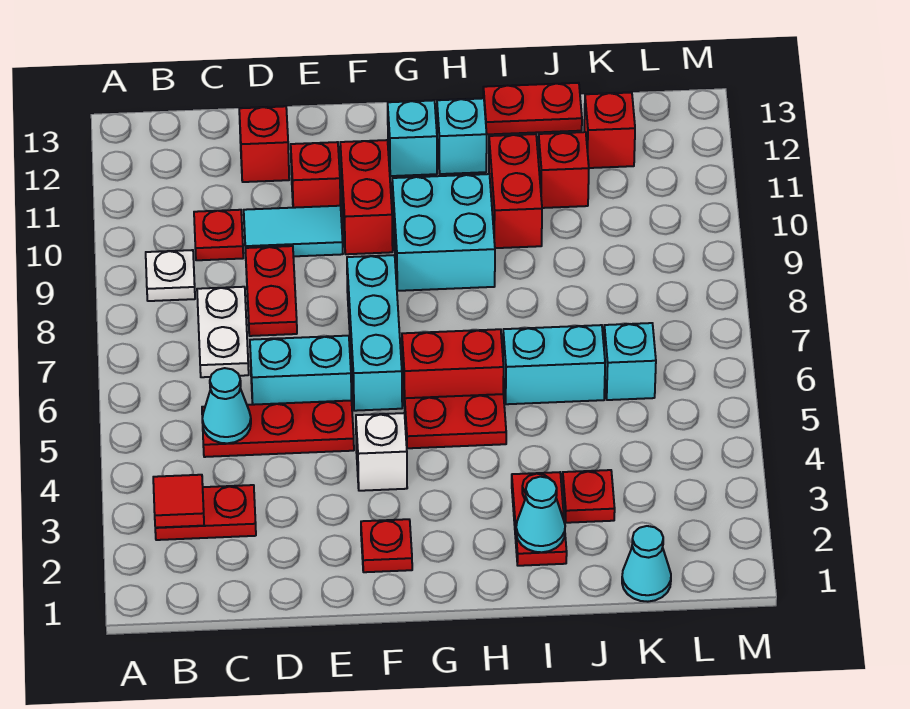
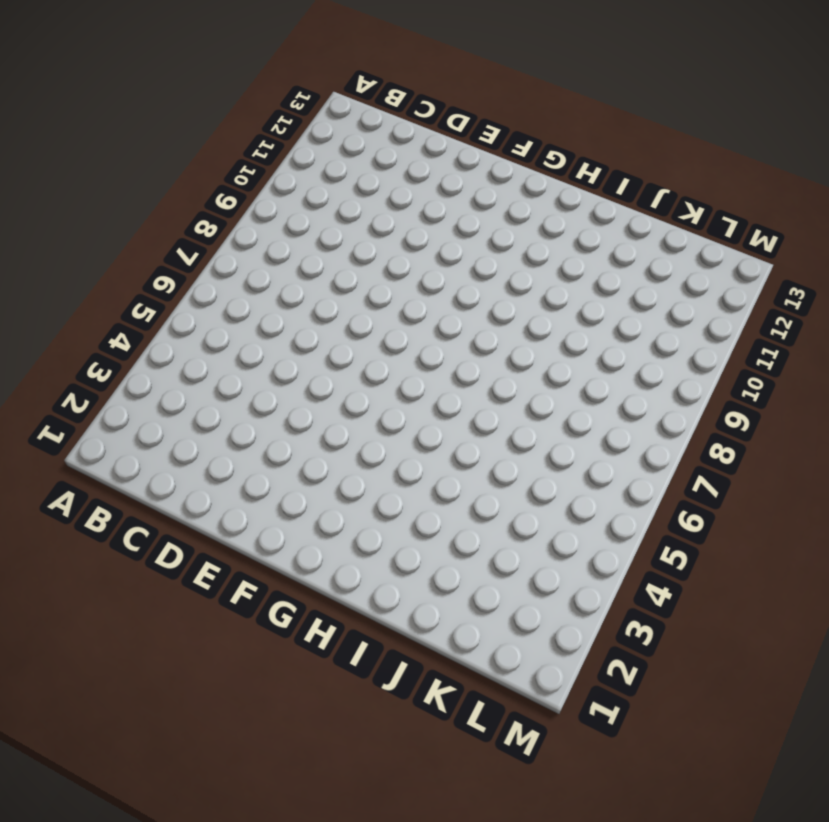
none -> red 1x2 plate [155,485,256,540]
none -> white 1x1 plate [146,250,195,301]
none -> red 1x3 plate [202,400,354,457]
none -> white 1x2 plate [197,287,249,377]

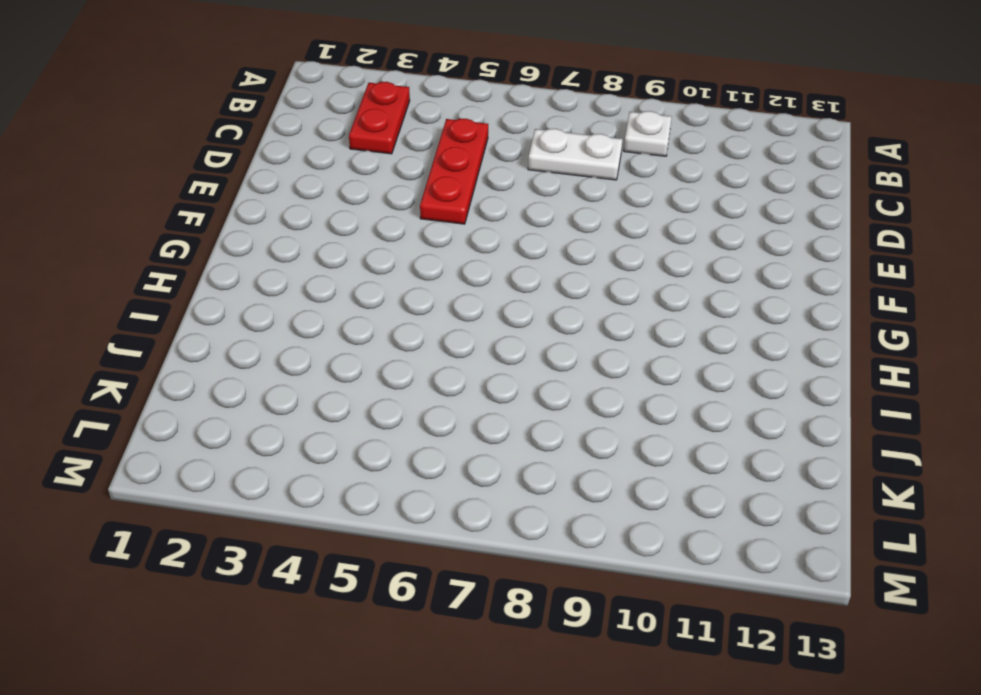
none -> red 1x1 plate [194,210,243,260]
none -> cyan 1x2 brick [250,336,351,405]
none -> red 1x2 plate [245,246,297,336]
none -> cyan 1x2 tile [244,206,343,256]

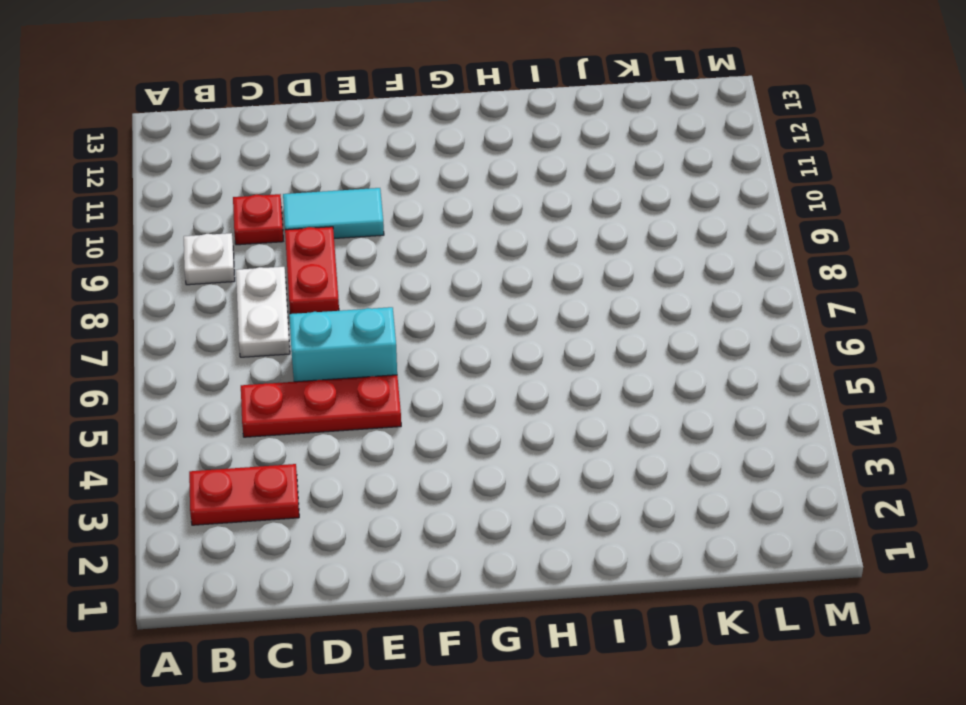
none -> red 1x1 brick [239,106,289,182]
none -> red 1x1 brick [291,142,340,208]
none -> red 1x1 plate [361,519,412,572]
none -> white 1x1 brick [356,413,407,491]

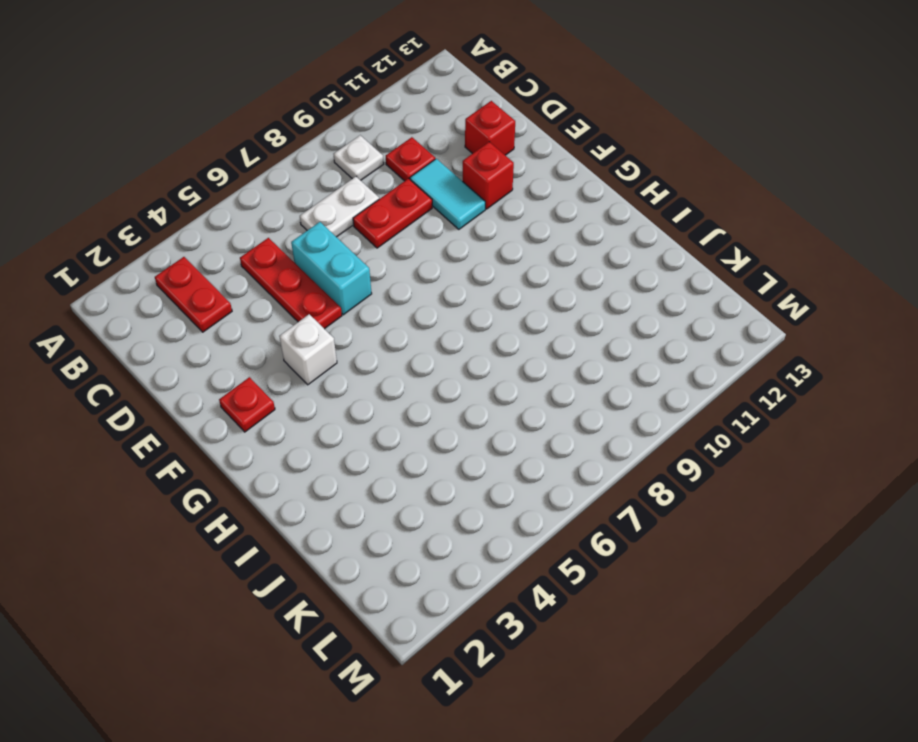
none -> cyan 1x3 brick [347,255,402,411]
none -> red 1x2 brick [340,140,393,254]
none -> red 1x2 plate [405,394,506,448]
none -> red 1x2 brick [402,329,504,406]

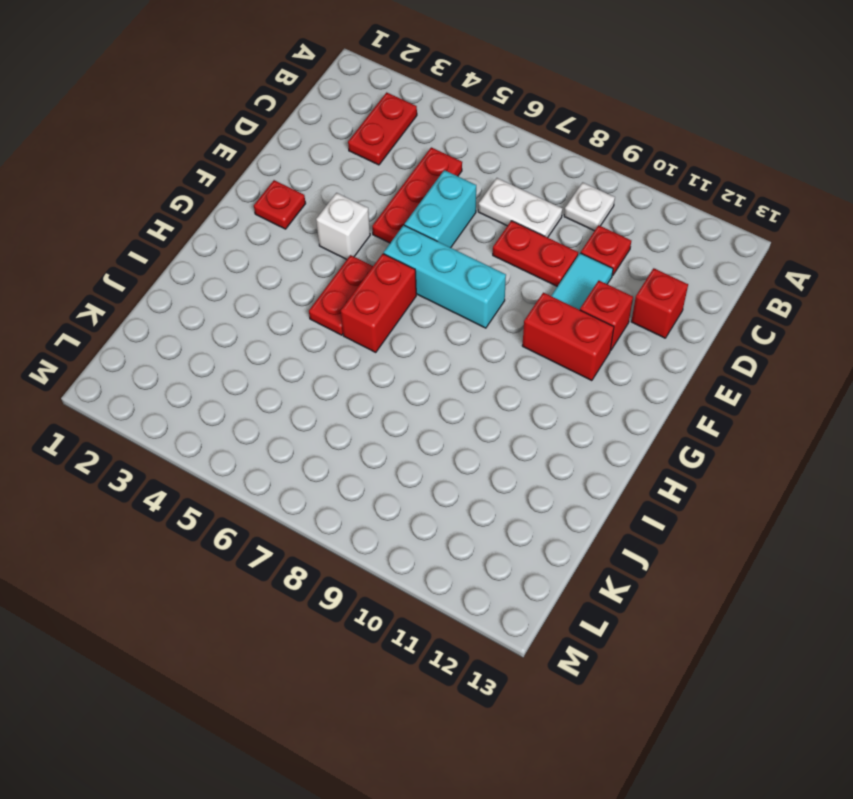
none -> cyan 2x2 brick [392,174,495,291]
none -> cyan 1x1 brick [388,100,437,176]
none -> cyan 1x1 brick [437,98,487,174]
none -> red 1x2 plate [512,472,567,566]

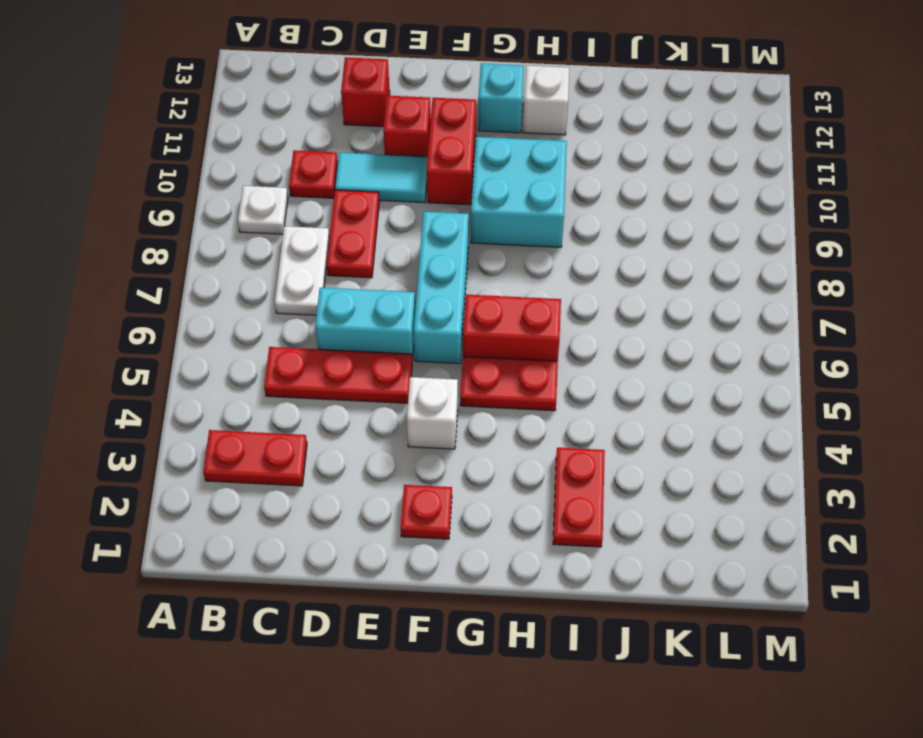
white 1x1 brick [523,65,569,135] -> cyan 1x1 brick [437,98,487,174]
none -> cyan 1x2 brick [503,325,605,404]
none -> red 1x2 brick [489,134,542,248]
none -> red 1x2 plate [483,83,582,134]
none -> red 1x1 plate [563,470,615,523]

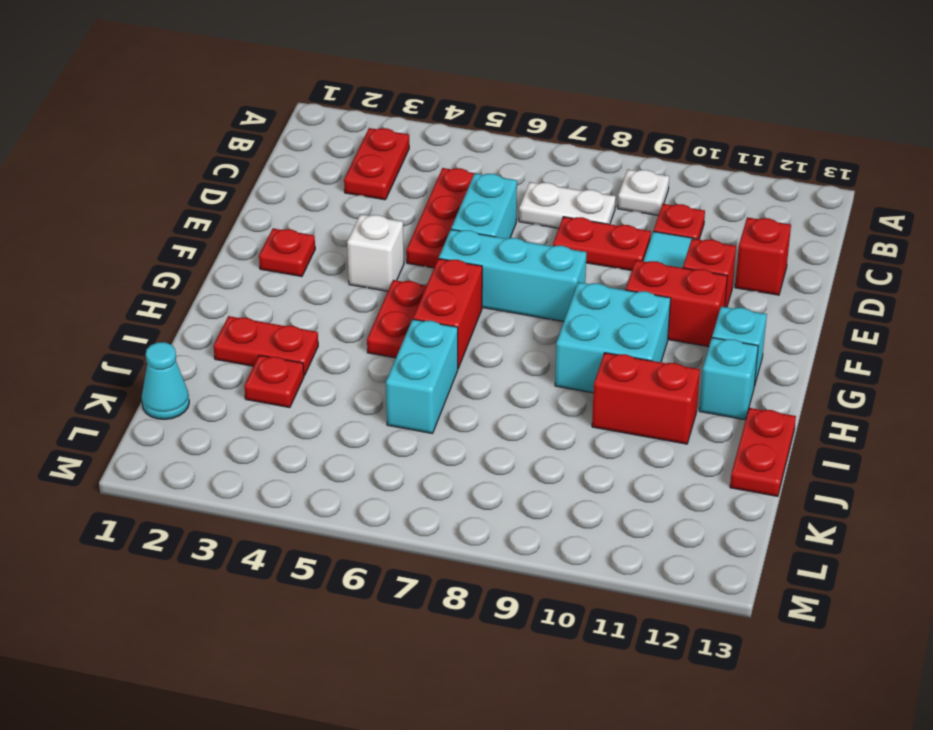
none -> red 1x1 brick [538,132,589,208]
none -> cyan 1x1 brick [604,323,656,400]
none -> red 1x1 brick [584,92,635,168]
none -> red 1x1 tile [153,475,204,528]

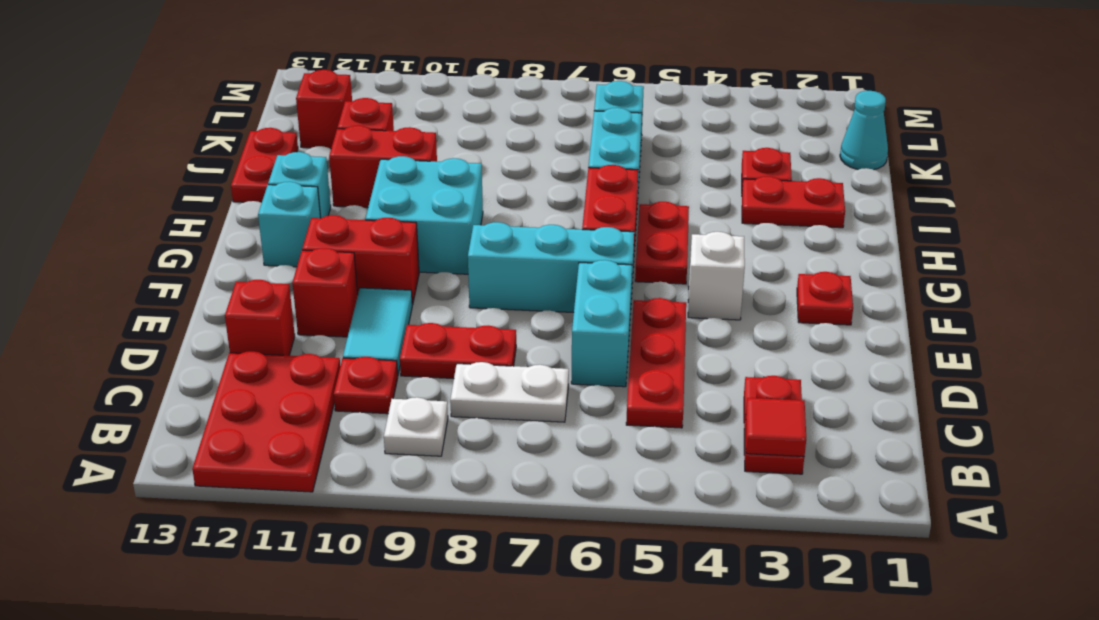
red 2x3 plate [192,351,340,492] -> none
none -> cyan 1x1 cone [202,368,251,443]
none -> cyan 1x1 cone [516,477,565,552]

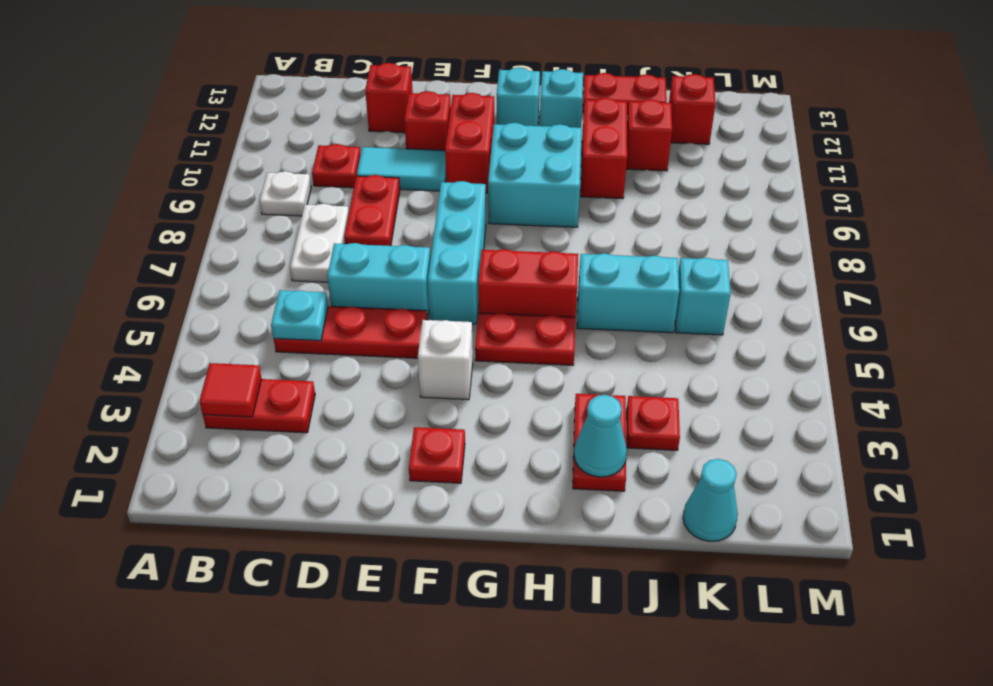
cyan 1x1 plate [271,290,328,341] -> cyan 1x1 cone [202,368,251,443]

